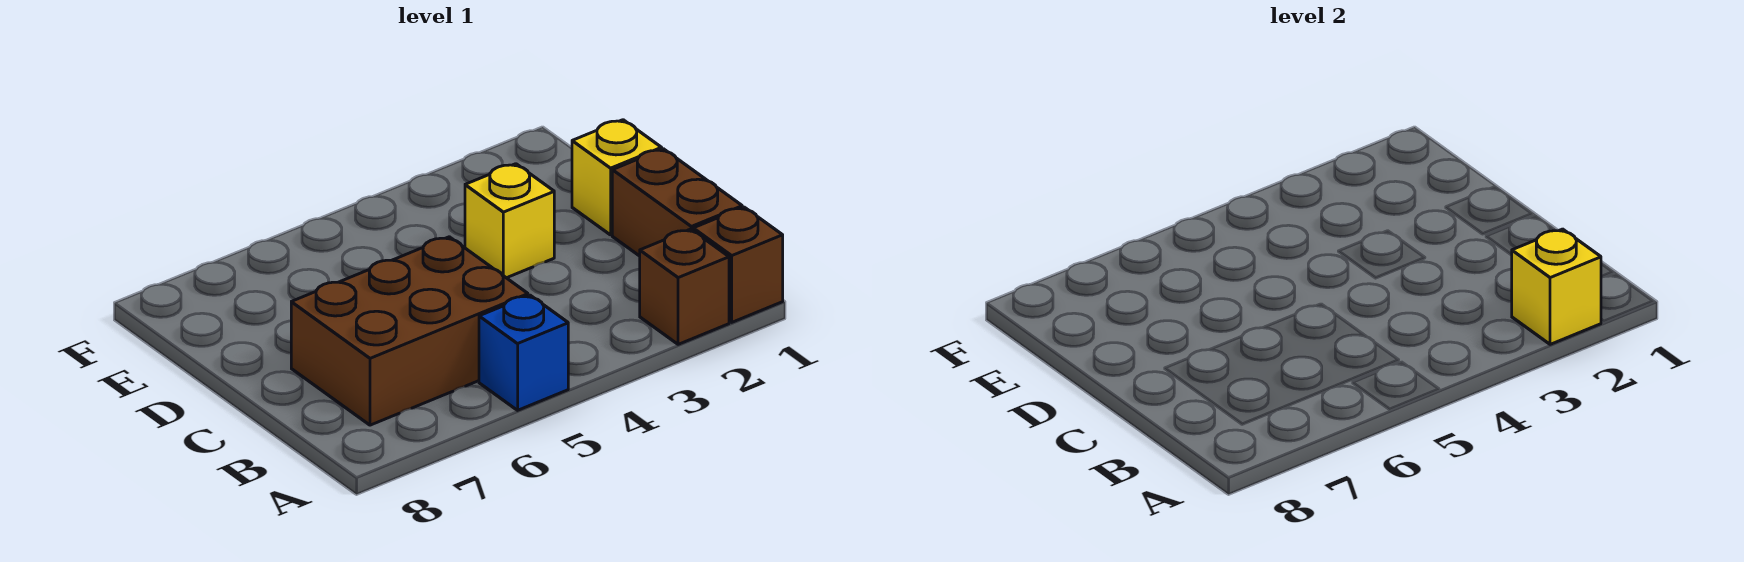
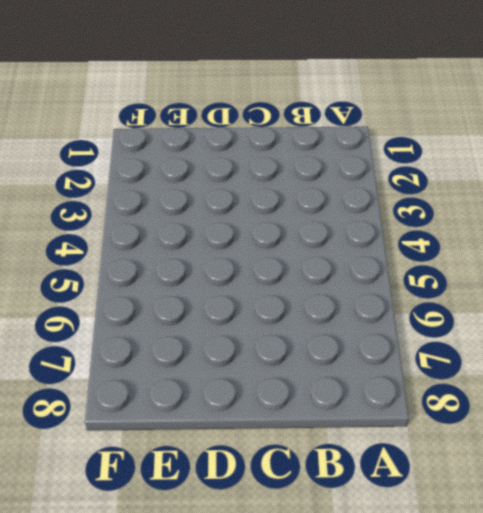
none -> brown 1x1 brick [693,207,783,322]
none -> brown 1x1 brick [640,229,729,344]

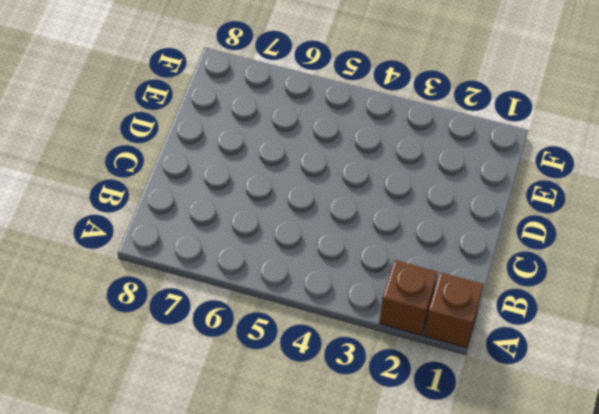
none -> blue 1x1 brick [479,295,568,410]
none -> brown 1x2 brick [612,149,742,256]

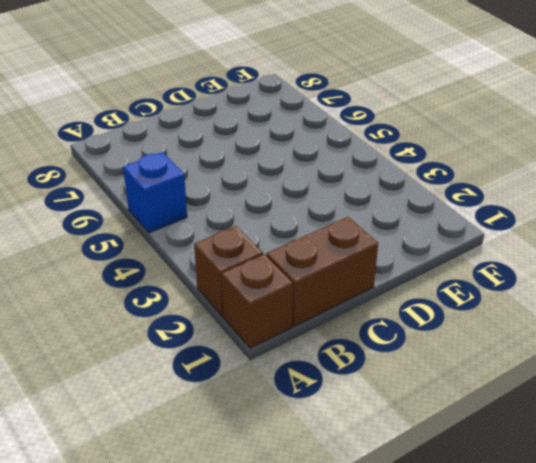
none -> brown 2x3 brick [291,237,528,425]
none -> yellow 1x1 brick [572,120,662,235]

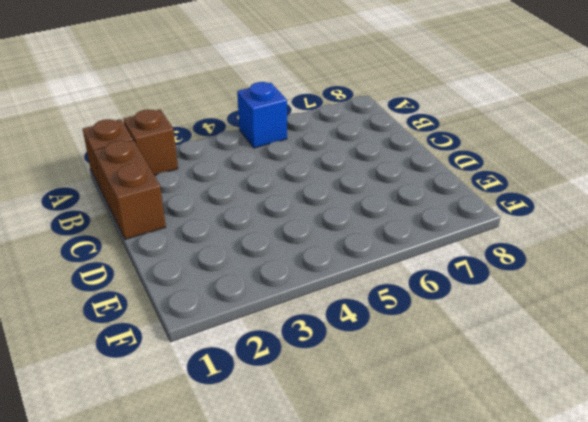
none -> brown 2x3 brick [291,237,528,425]
none -> yellow 1x1 brick [572,120,662,235]

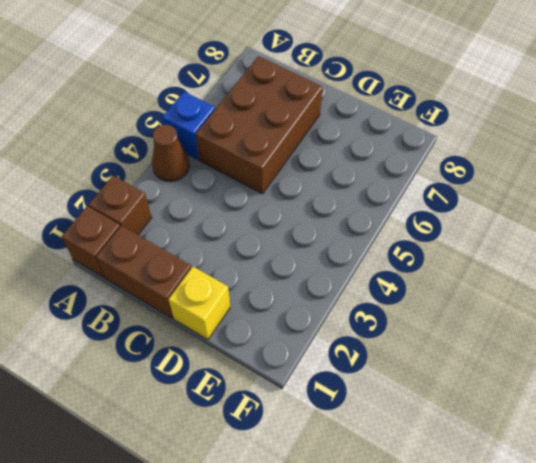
brown 1x1 cone [152,125,189,182] -> none
none -> yellow 1x1 brick [465,164,554,278]
none -> yellow 1x1 brick [1512,229,1601,344]

